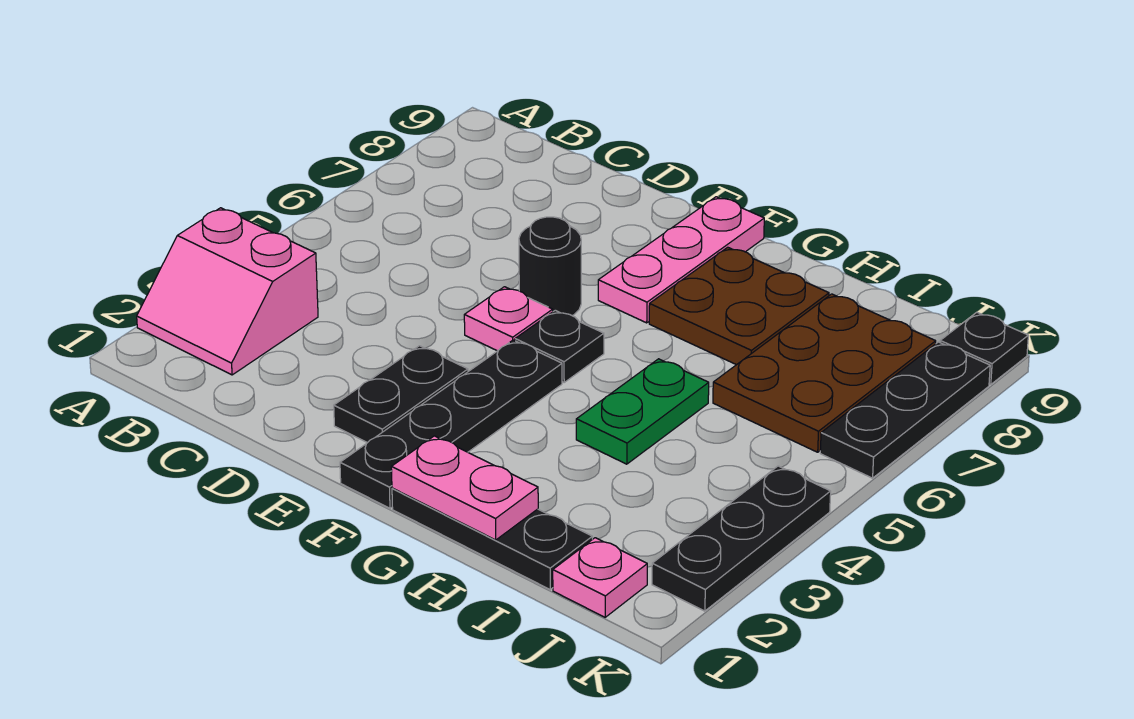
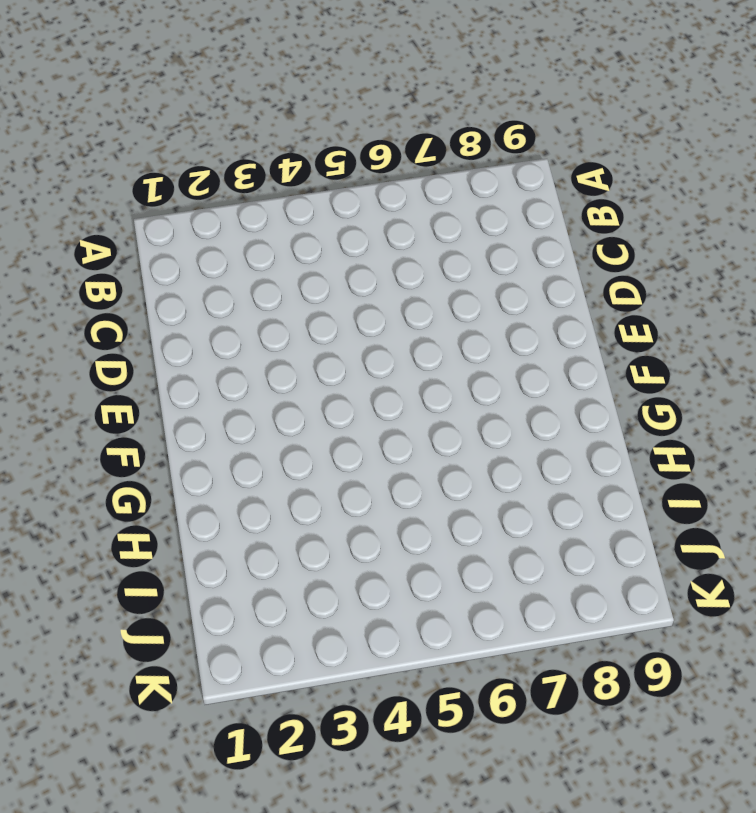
none -> pink 2x2 slope [137,208,318,375]
none -> black 1x2 plate [334,346,468,443]
none -> pink 1x1 plate [464,287,553,351]

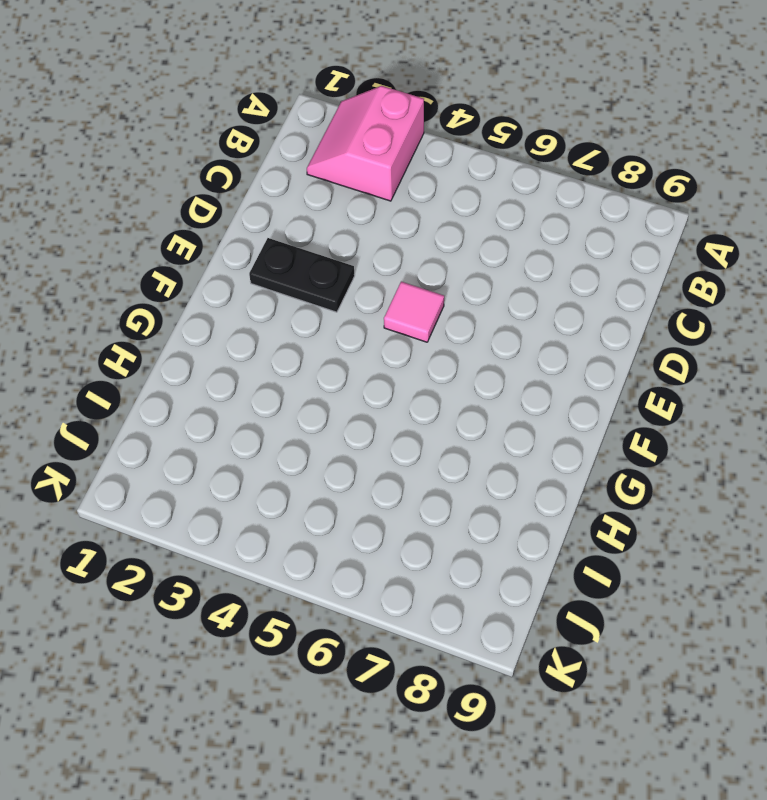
pink 1x1 tile [384,282,444,342] -> pink 1x1 plate [464,287,553,351]
none -> black 1x1 round brick [519,217,581,316]
none -> black 1x4 plate [340,340,562,508]
none -> black 1x1 plate [515,310,604,382]

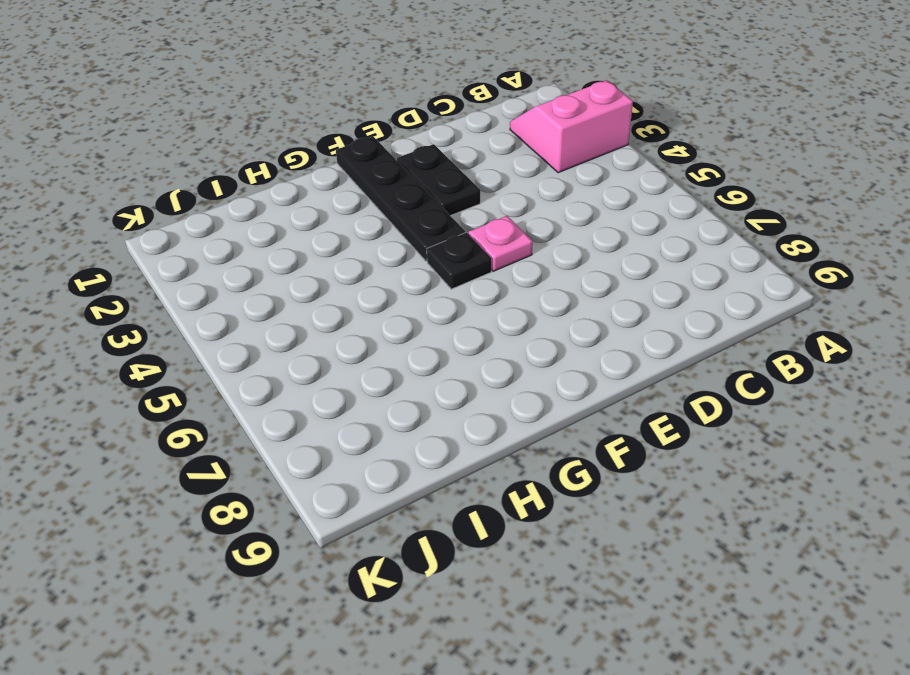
none -> black 1x1 round brick [519,217,581,316]
none -> pink 1x3 plate [598,197,764,323]
none -> black 1x3 plate [392,488,592,589]

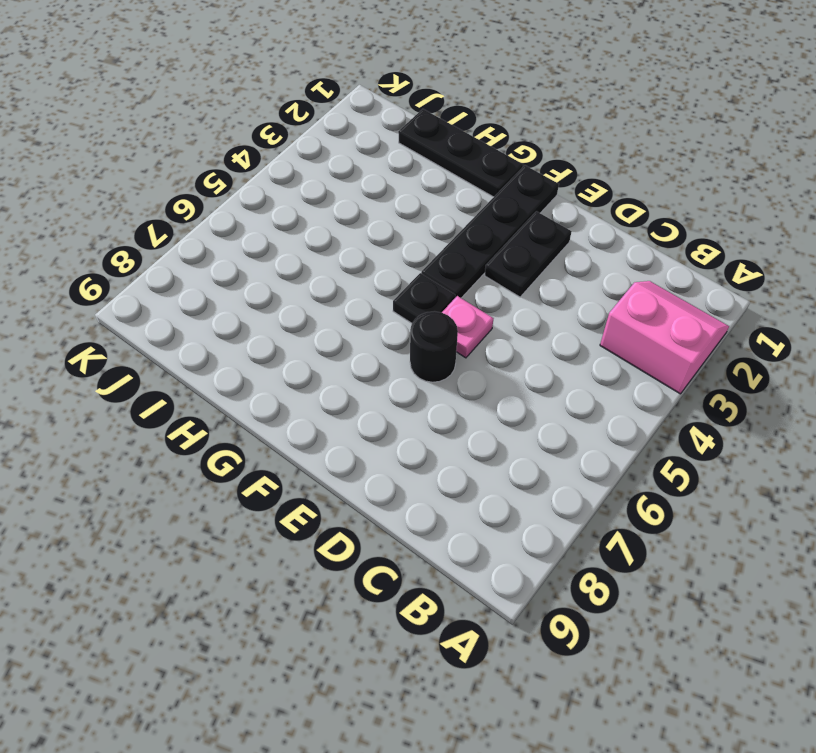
none -> pink 1x3 plate [598,197,764,323]
none -> brown 2x2 plate [649,247,829,365]
none -> green 1x2 plate [576,359,709,464]

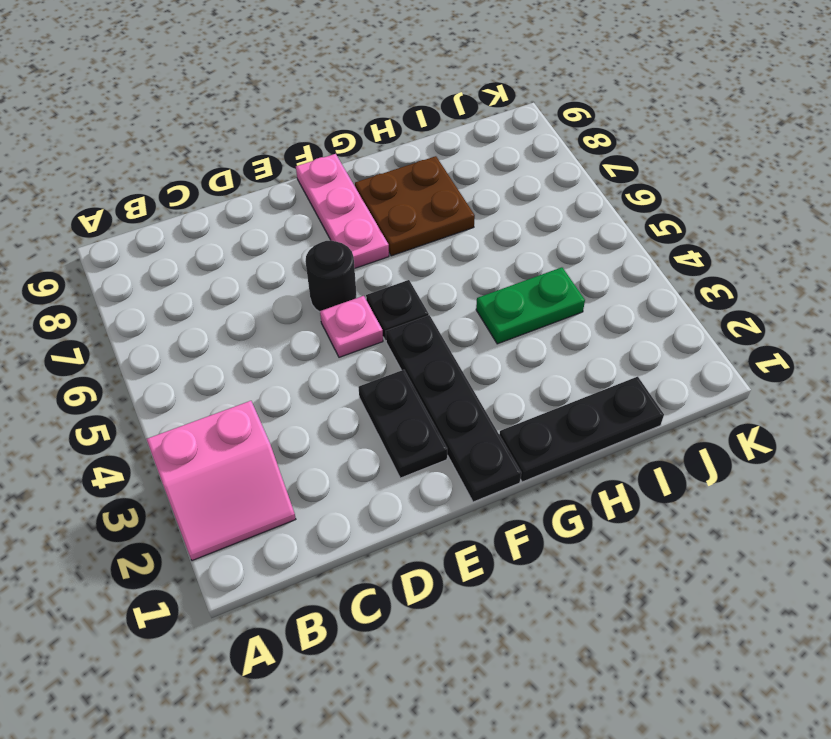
green 1x2 plate [476,267,585,344] -> green 1x2 plate turned to [576,359,709,464]
none -> brown 2x3 plate [713,294,936,452]
none -> pink 1x1 plate [553,538,647,617]
none -> black 1x3 plate [652,466,831,611]

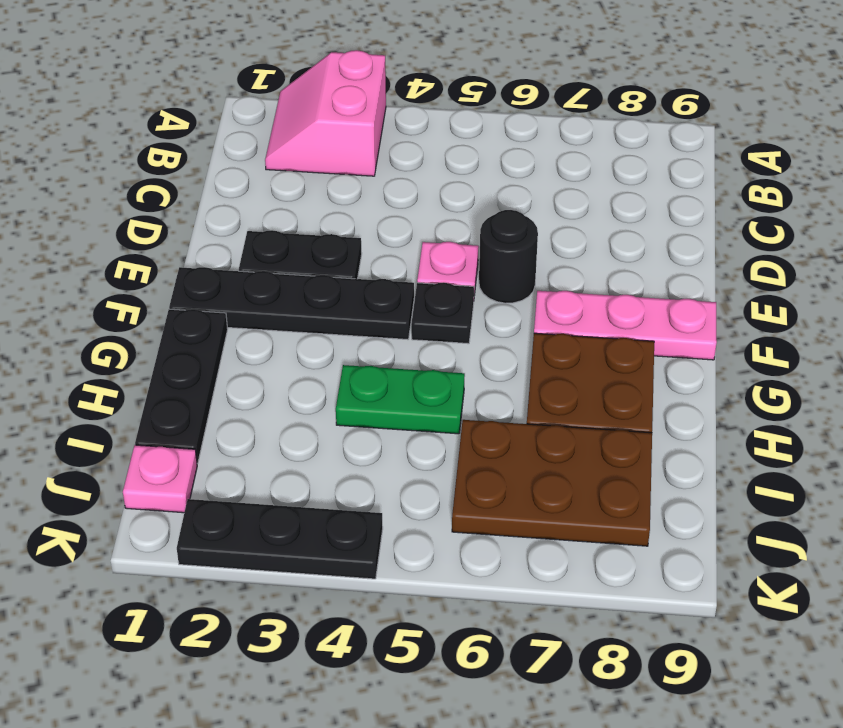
none -> black 1x3 plate [820,342,990,478]
none -> black 1x1 plate [940,312,1028,385]
none -> pink 1x2 plate [391,436,538,540]

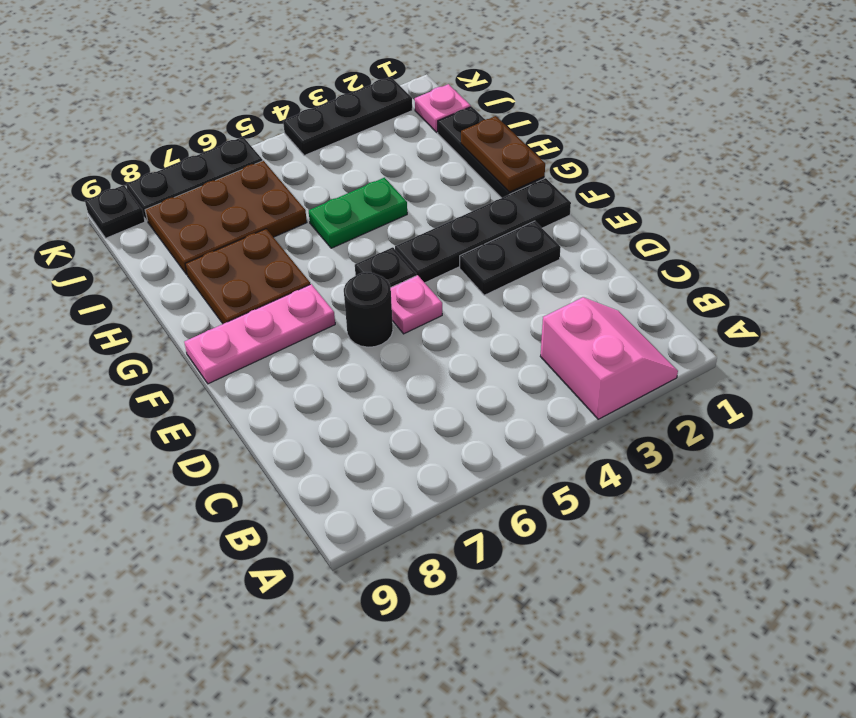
brown 1x2 plate [461,116,545,192] -> pink 1x2 plate [391,436,538,540]

